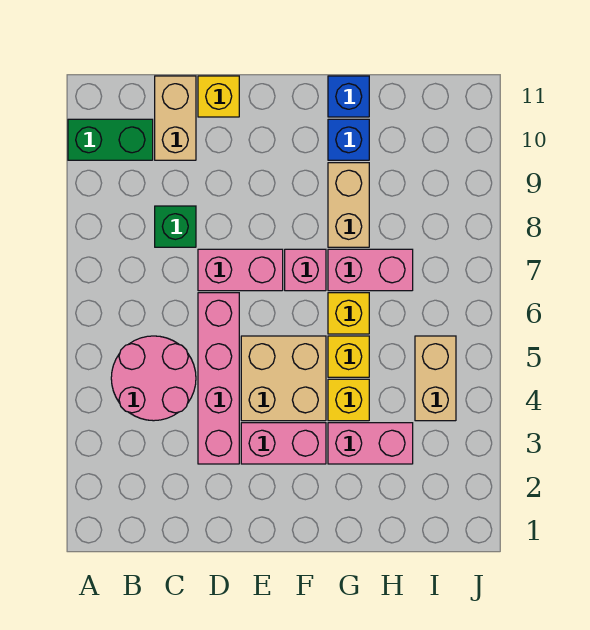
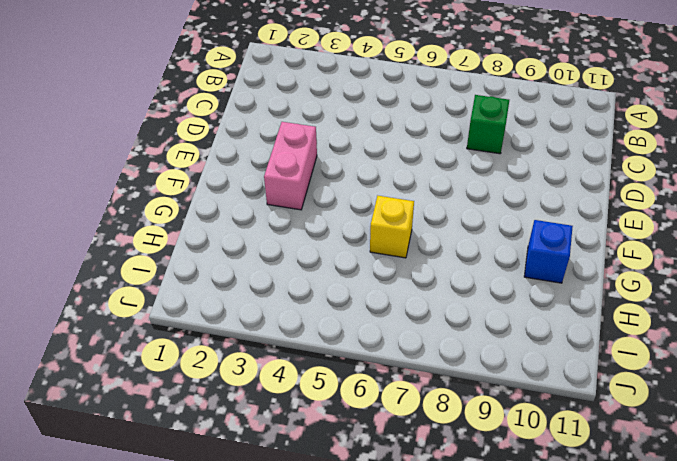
none -> green 1x2 brick [68,119,153,160]
none -> pink 2x2 round brick [111,336,196,421]
none -> tan 1x2 brick [155,76,196,160]

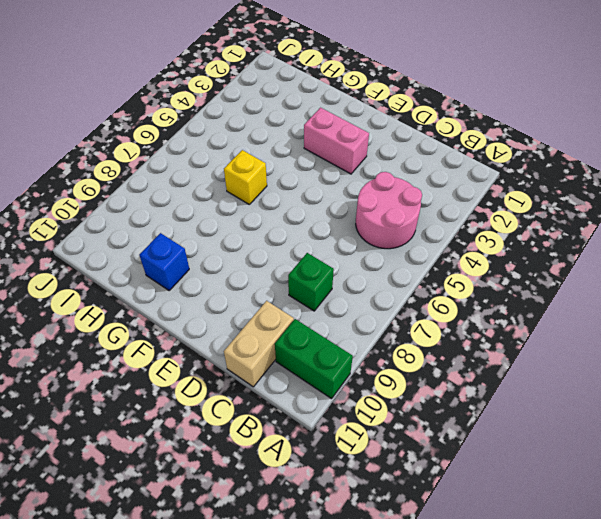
none -> pink 1x4 brick [198,293,239,464]
none -> pink 1x2 brick [198,249,283,291]
none -> yellow 1x1 brick [198,76,239,117]

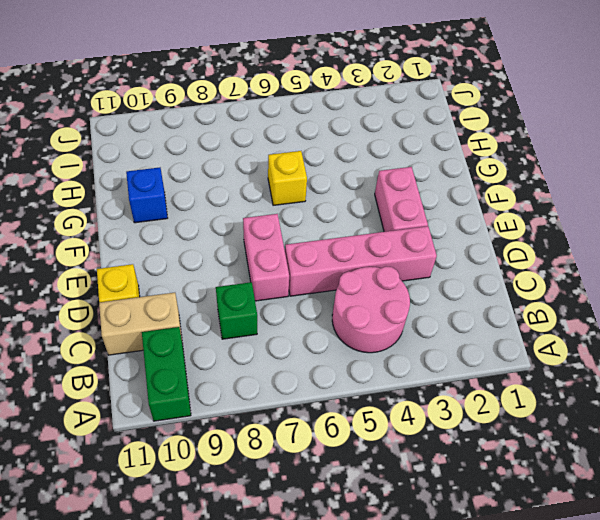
none -> tan 2x2 brick [241,336,326,421]
none -> pink 1x1 brick [285,249,326,291]
none -> pink 1x2 brick [328,423,413,464]

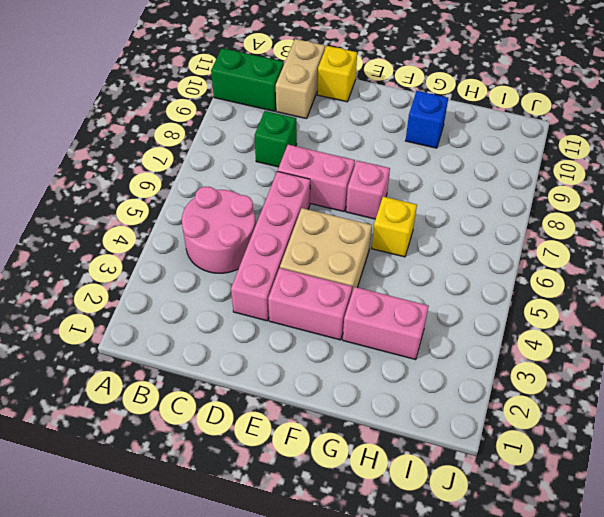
none -> yellow 1x1 brick [328,379,369,421]
none -> yellow 1x1 brick [328,336,369,377]
none -> pink 1x2 brick [328,249,413,291]

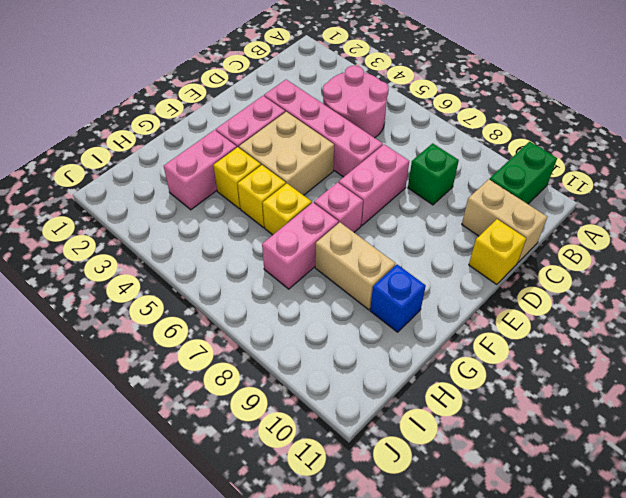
none -> blue 1x1 brick [328,76,369,117]
none -> tan 1x2 brick [415,336,456,421]

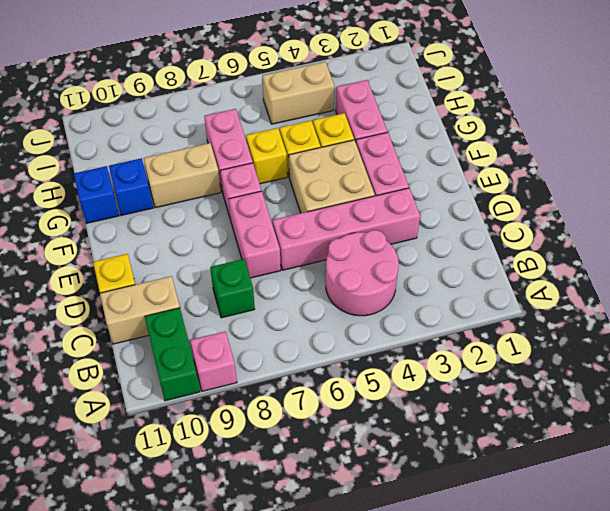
pink 1x1 brick [190,331,237,391] -> none

